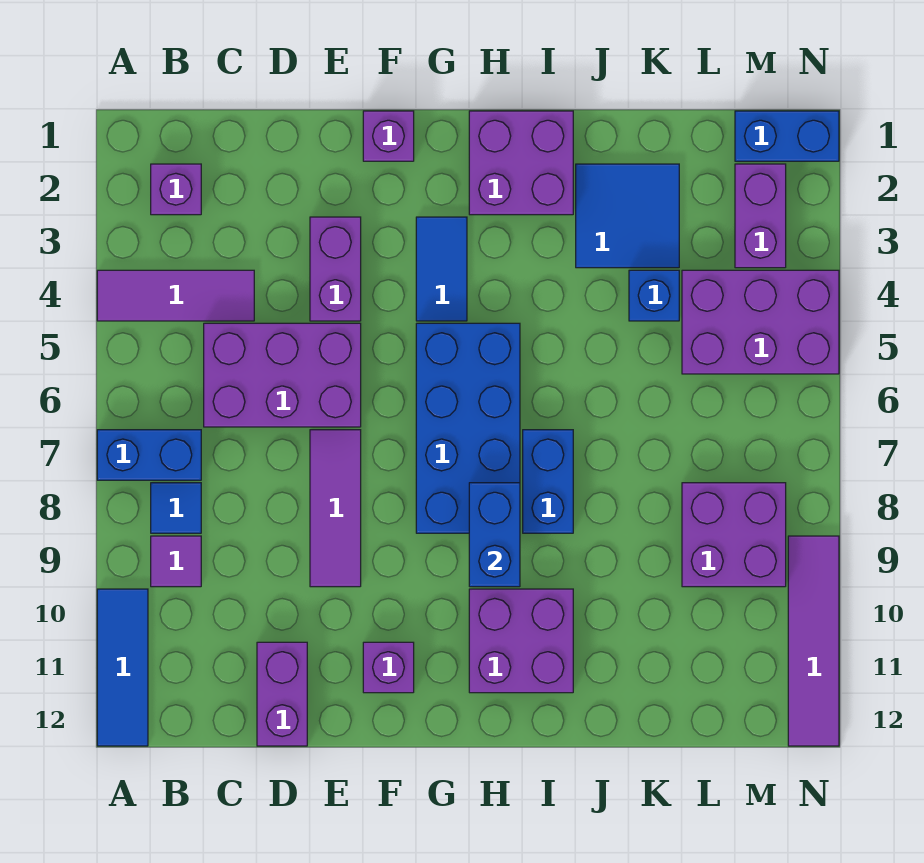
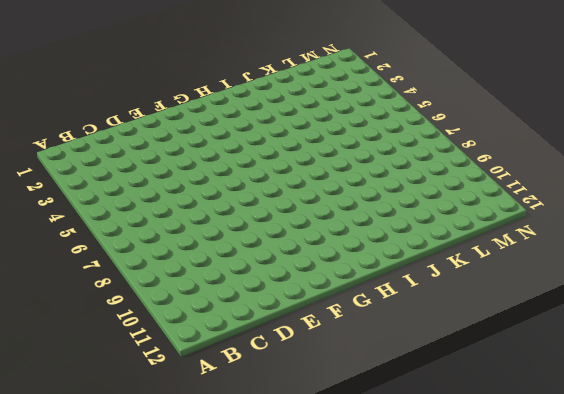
none -> purple 1x3 tile [97,270,254,321]
none -> blue 1x2 brick [97,430,201,480]
none -> blue 1x3 tile [97,589,148,746]

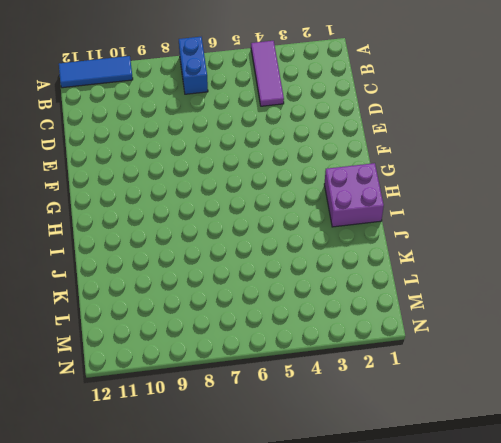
none -> purple 1x1 brick [151,164,201,215]
none -> blue 1x1 tile [151,483,201,533]
none -> purple 1x1 tile [151,536,201,587]

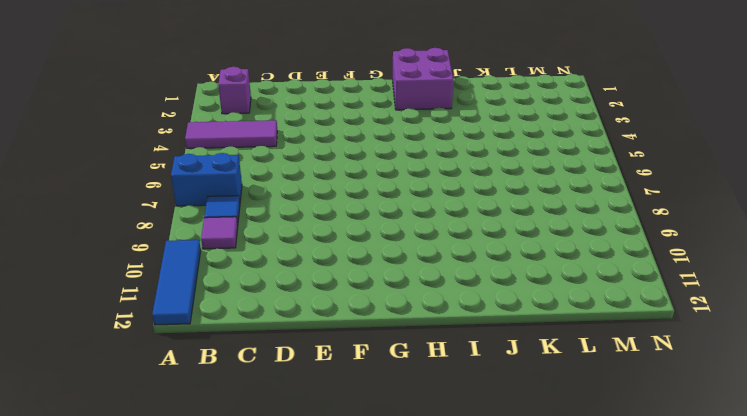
none -> purple 2x3 brick [204,323,361,427]
none -> purple 1x2 brick [257,642,307,746]
none -> purple 1x2 brick [310,217,361,321]

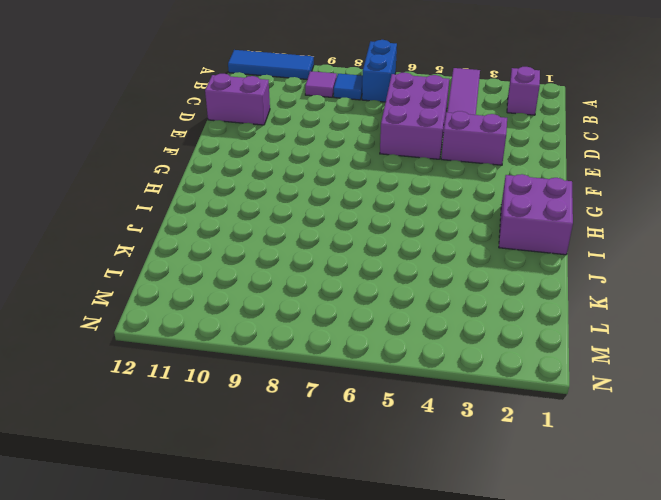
none -> purple 1x3 tile [310,430,361,587]
none -> purple 1x1 brick [363,111,414,161]
none -> purple 1x1 brick [363,642,414,693]

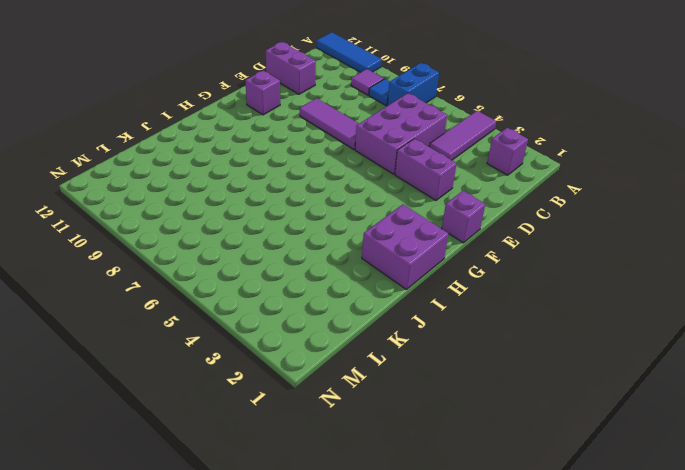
none -> blue 1x2 tile [416,217,467,321]
none -> blue 2x4 brick [416,323,520,533]
none -> purple 2x2 brick [469,589,573,693]

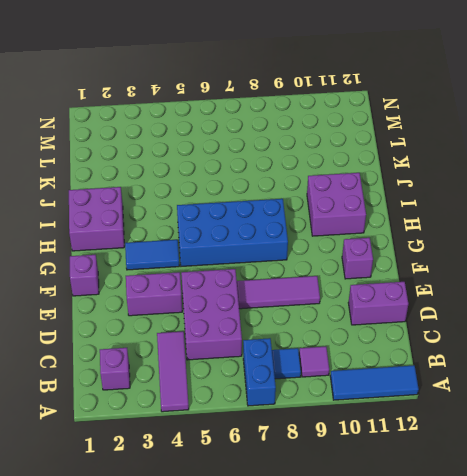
none -> blue 1x2 brick [523,430,573,533]
none -> blue 2x2 tile [576,164,679,268]
none -> blue 1x1 brick [629,270,679,321]

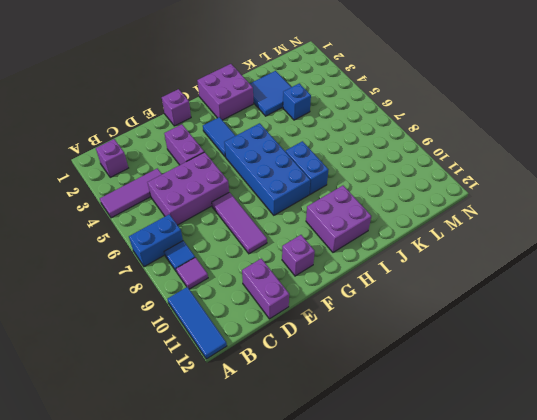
none -> purple 2x3 brick [682,270,839,374]
none -> purple 2x2 brick [682,483,786,587]
none -> blue 1x2 brick [735,111,839,161]

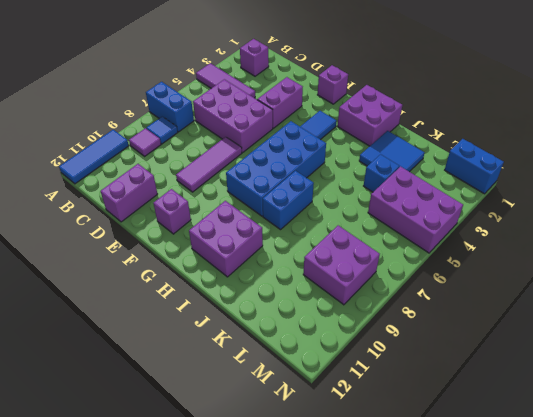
none -> purple 1x2 brick [735,164,786,268]
none -> purple 1x4 tile [788,536,839,746]
none -> blue 1x2 brick [469,483,520,587]

